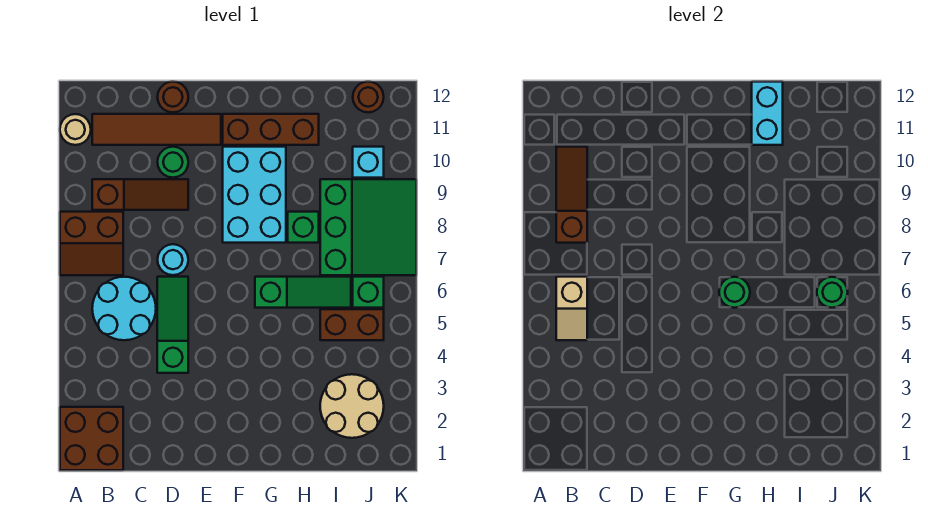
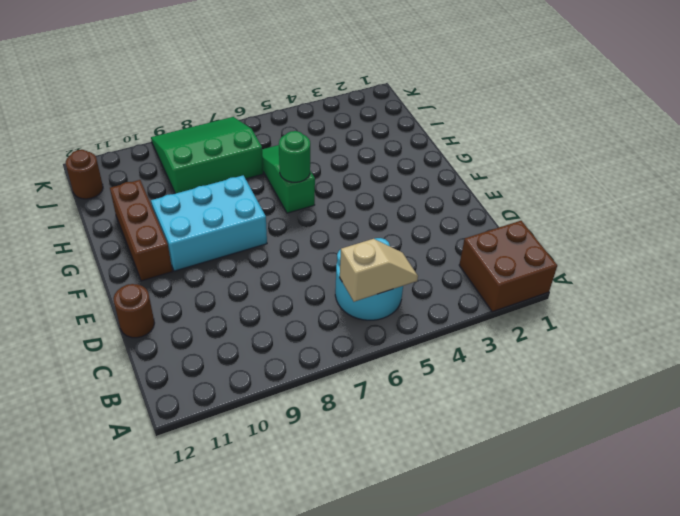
none -> brown 2x2 slope [60,212,123,275]
none -> tan 1x1 round brick [60,114,91,145]
none -> brown 1x3 slope [92,179,188,210]

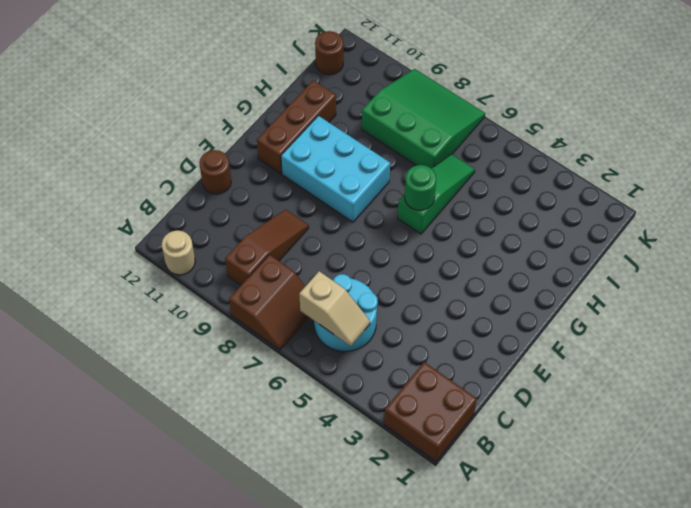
none -> brown 1x4 tile [92,114,221,145]
none -> green 1x3 slope [157,277,188,373]
none -> cyan 1x1 round brick [158,244,188,275]

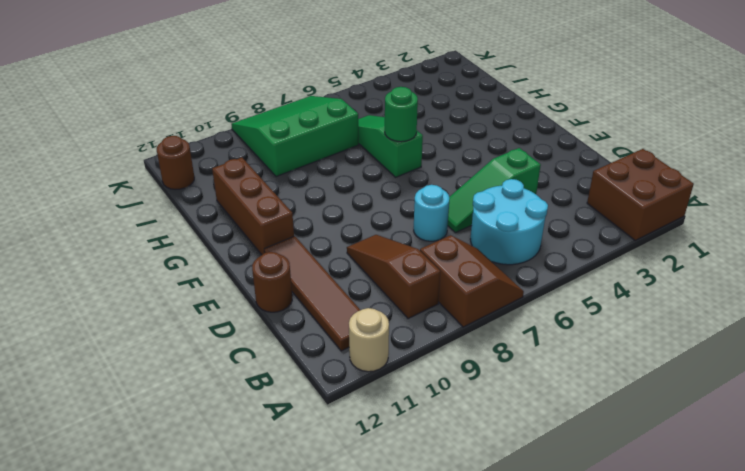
none -> green 1x1 round brick [158,147,188,178]
none -> cyan 2x3 brick [223,147,286,243]
none -> green 1x1 brick [288,212,319,243]

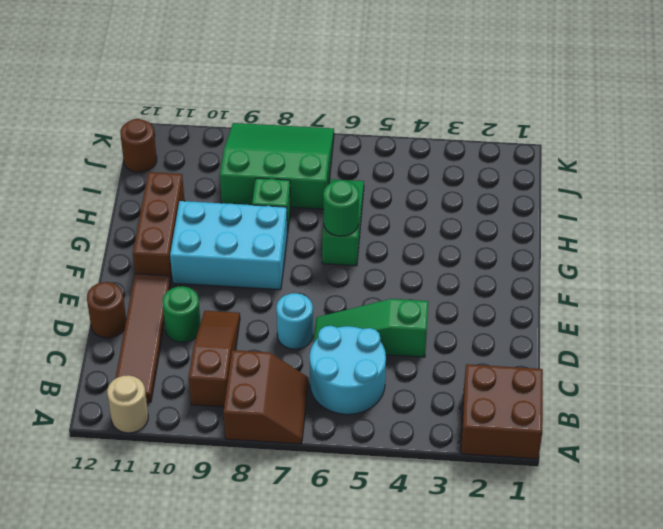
none -> tan 2x2 round brick [320,374,384,438]
none -> brown 1x2 brick [320,309,384,340]
none -> green 1x1 brick [353,277,384,308]

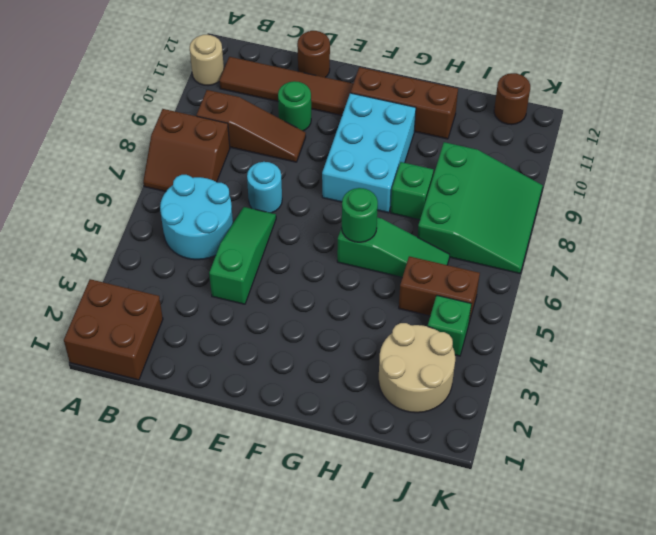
green 1x1 brick [428,295,472,356] -> green 1x1 brick moved to [353,277,384,308]
none -> cyan 1x1 brick [353,147,384,178]
none -> tan 1x2 slope [556,277,587,340]
none -> brown 1x3 slope [556,147,587,243]

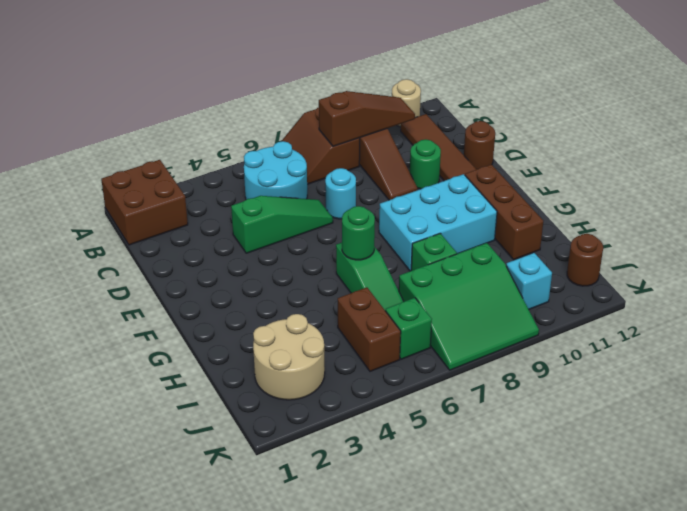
none -> tan 1x2 slope [556,277,587,340]
none -> cyan 1x2 brick [752,82,783,145]
none -> green 1x1 round brick [817,277,848,308]

